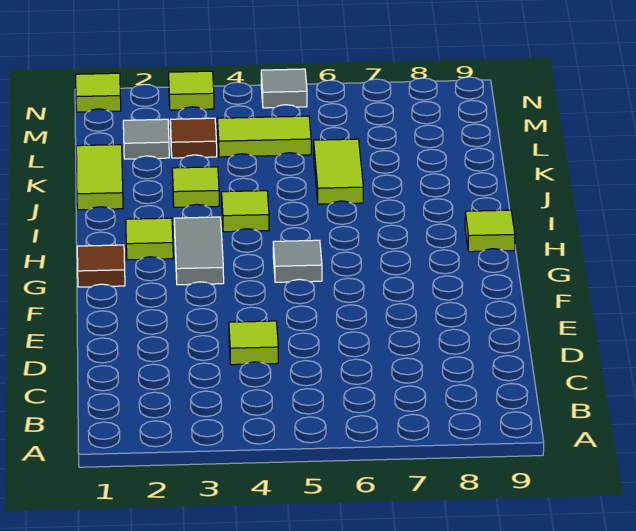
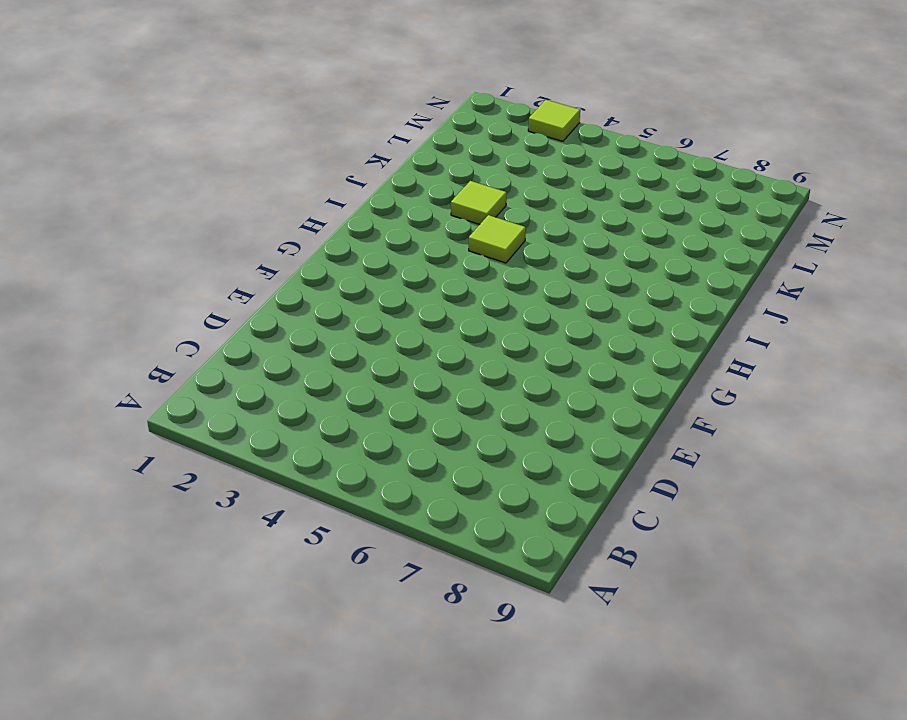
none -> lime 1x1 tile [229,321,278,365]
none -> brown 1x1 tile [77,245,125,287]
none -> grey 1x2 tile [174,217,224,285]

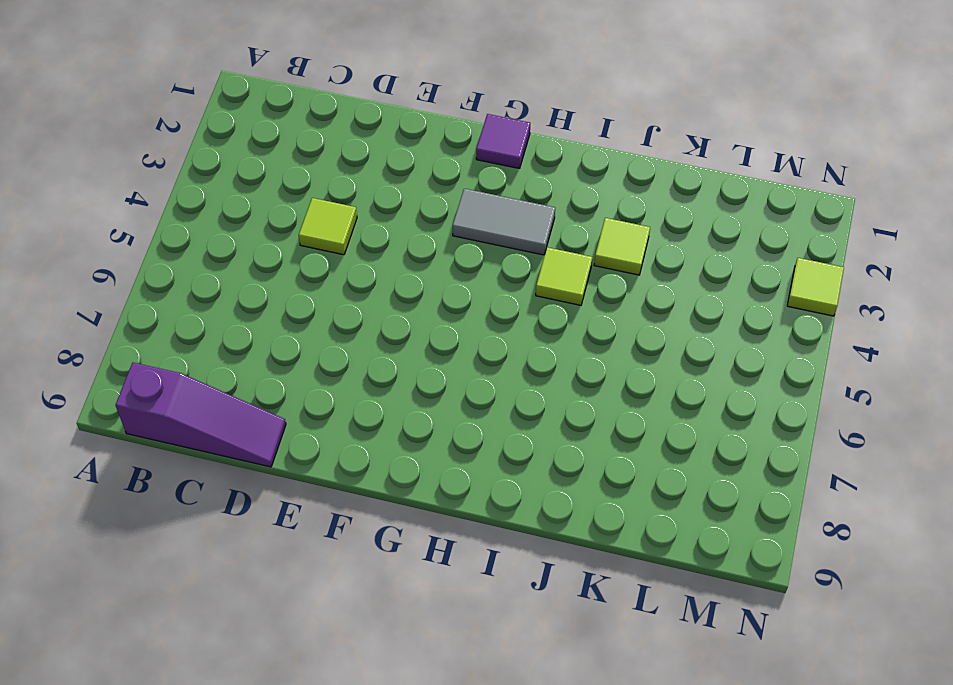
purple 1x3 slope [115,363,286,467] -> none
purple 1x1 tile [476,114,530,169] -> brown 1x1 tile [77,245,125,287]
none -> grey 1x1 tile [273,240,322,282]
none -> lime 1x1 tile [126,218,173,260]
none -> lime 1x1 tile [465,210,515,252]

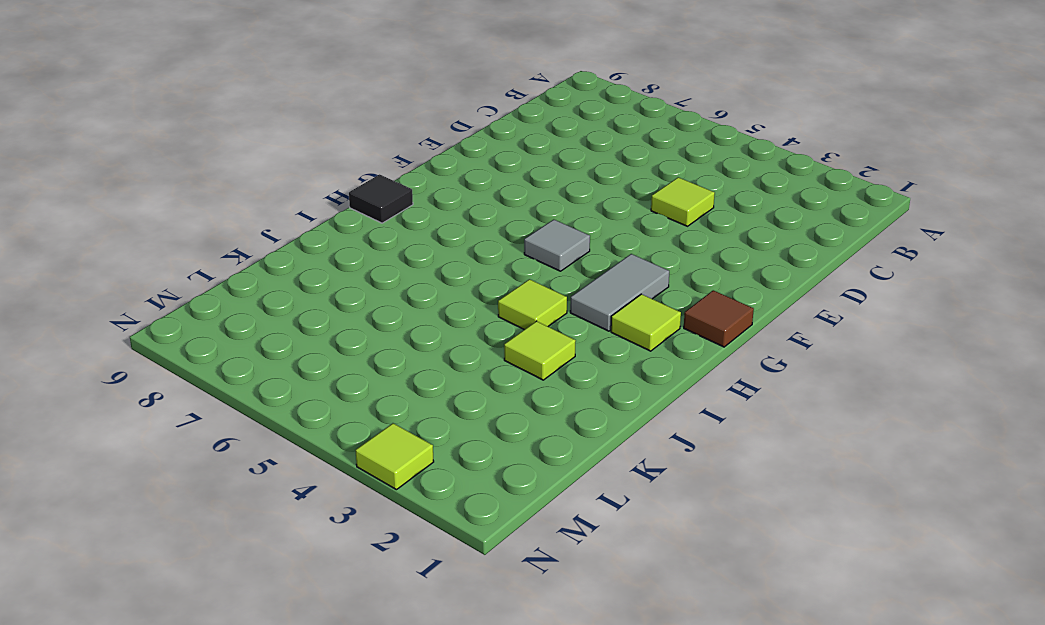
black 1x1 tile [349,174,413,223] -> lime 1x1 tile [465,210,515,252]
none -> lime 1x2 tile [76,145,123,210]
none -> lime 1x2 tile [314,139,363,204]
none -> grey 1x1 tile [123,119,169,159]

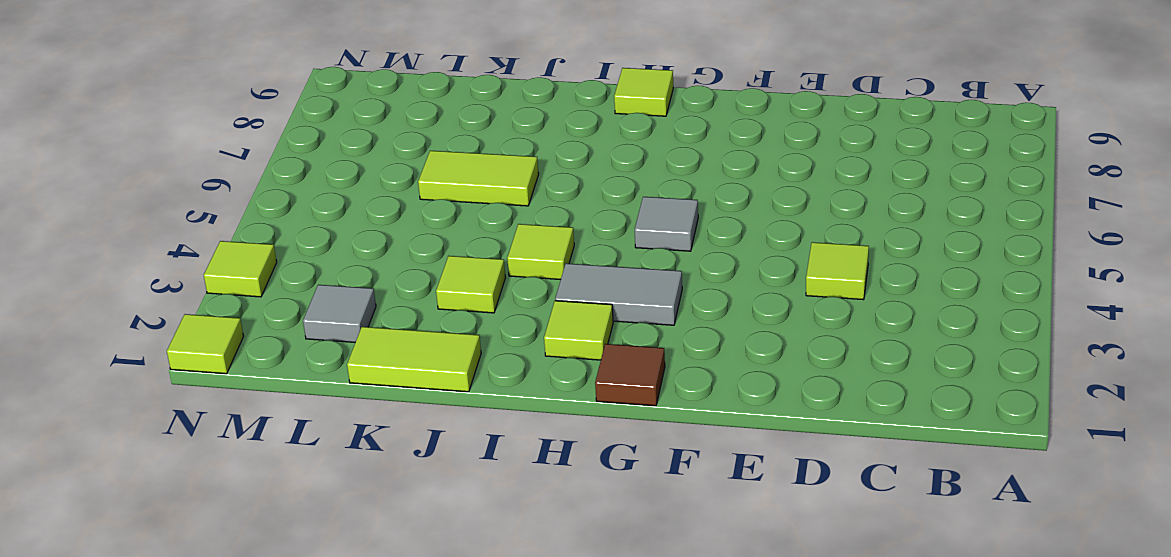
none -> brown 1x1 tile [170,118,217,158]
none -> lime 1x2 tile [217,116,311,157]
none -> grey 1x1 tile [261,69,307,108]

